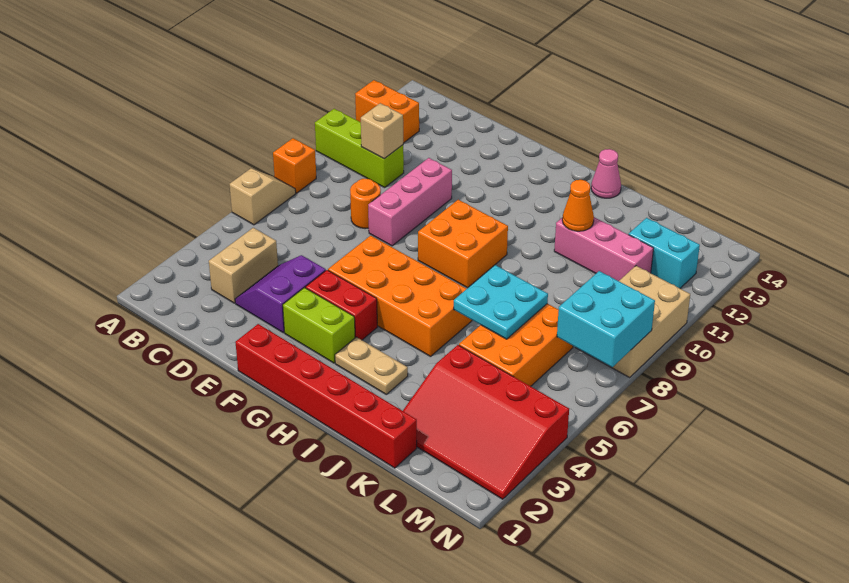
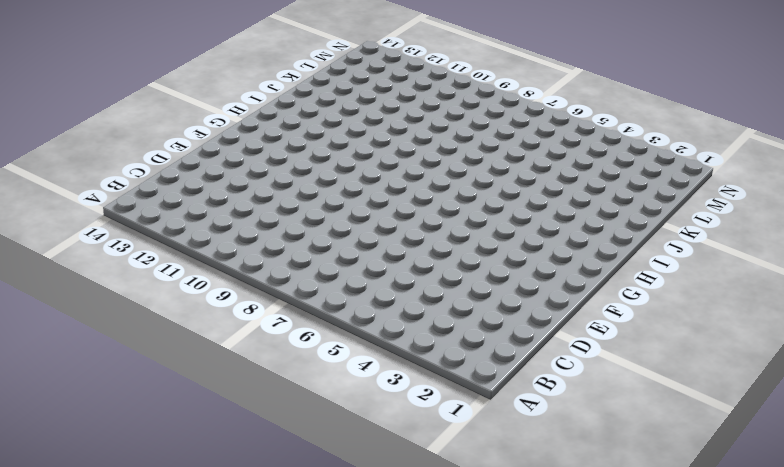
none -> tan 1x2 slope [230,169,296,225]
none -> orange 1x1 brick [273,138,316,193]
none -> lime 1x3 brick [315,109,404,188]

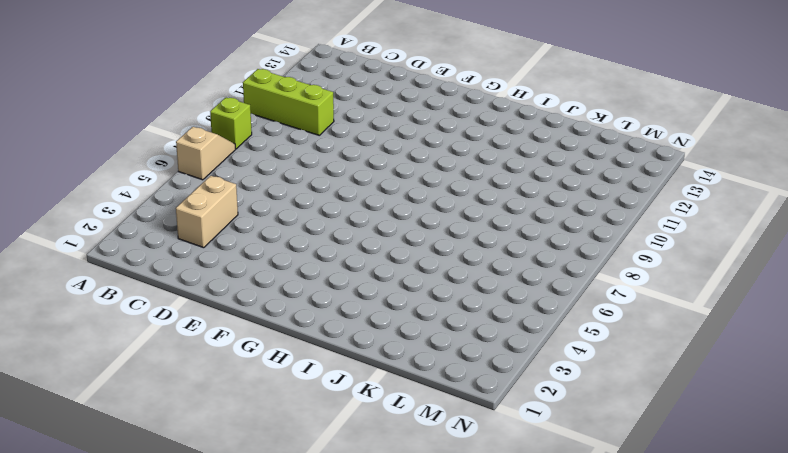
lime 1x1 brick [210,97,252,149] -> orange 1x1 brick [273,138,316,193]
none -> orange 1x2 brick [355,80,419,143]
none -> purple 2x2 slope [235,255,326,333]
none -> orange 1x1 round brick [350,179,381,229]

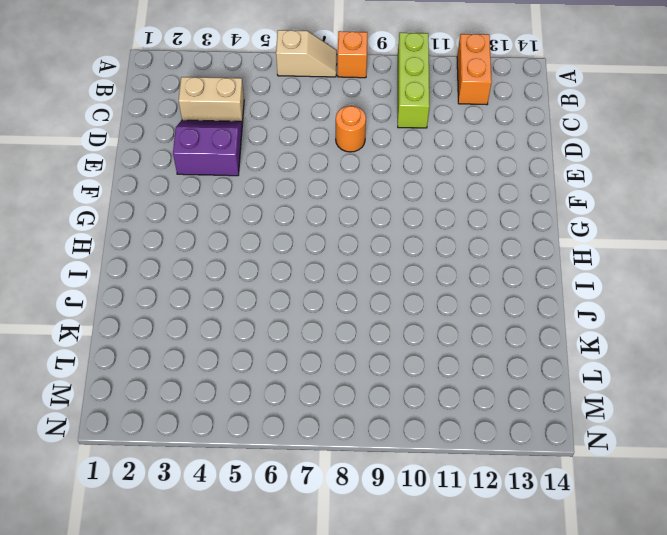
none -> pink 1x3 brick [368,158,452,246]
none -> red 1x6 brick [236,324,417,468]
none -> lime 1x2 brick [283,288,355,363]

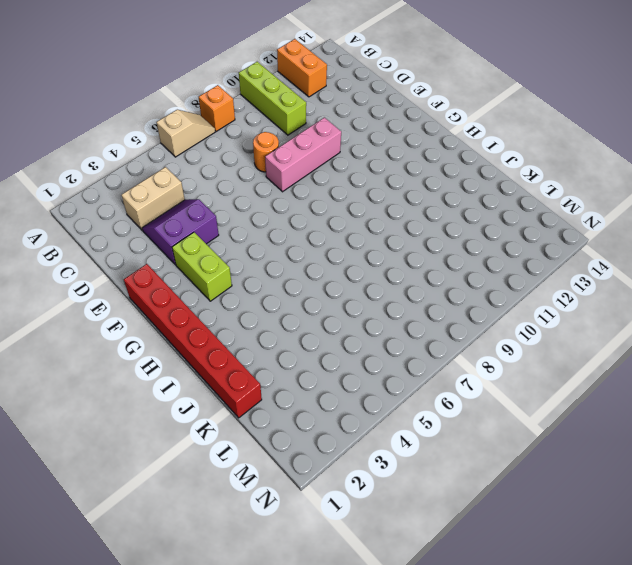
none -> red 1x2 brick [306,270,377,340]
none -> orange 2x4 brick [328,236,472,357]
none -> orange 2x2 brick [418,200,508,288]

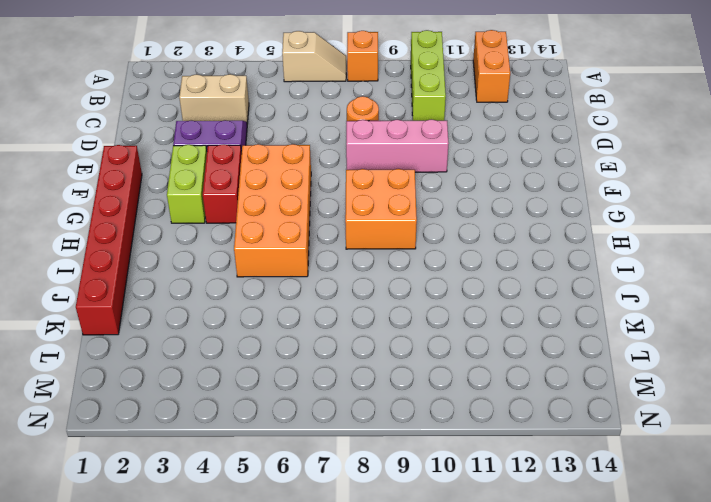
none -> tan 1x2 plate [335,337,408,394]
none -> pink 1x1 cone [591,149,621,198]
none -> pink 1x3 brick [554,217,654,281]

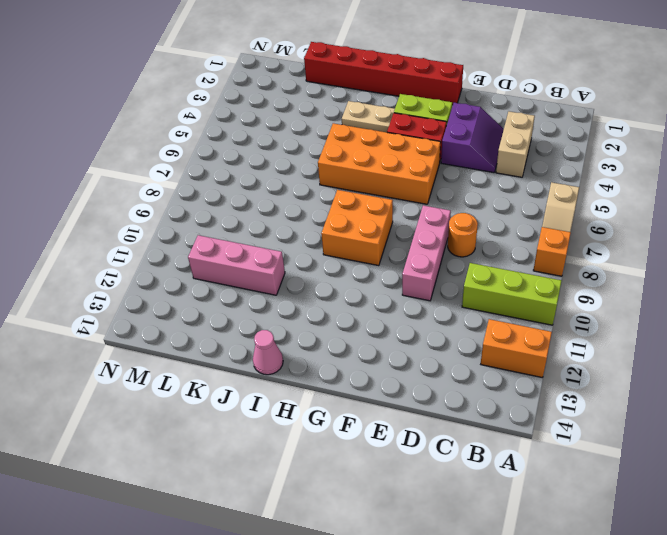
none -> red 3x4 slope [403,345,569,499]
none -> orange 2x3 brick [459,304,573,386]
none -> cyan 1x2 brick [629,218,700,288]

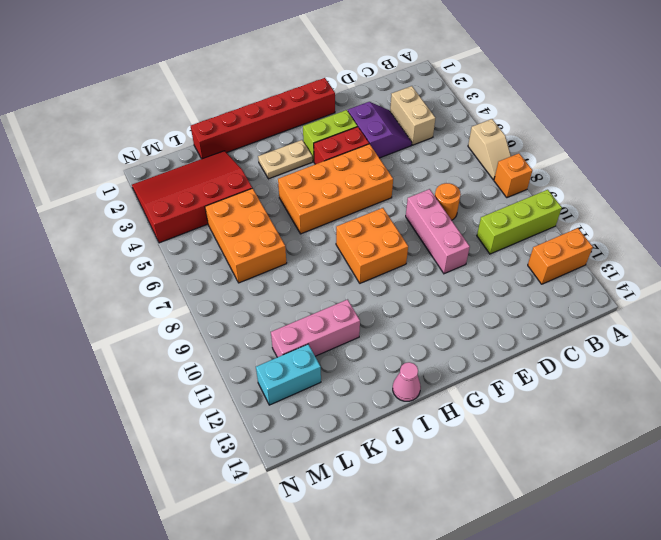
none -> tan 2x3 brick [577,266,690,377]
none -> tan 1x1 brick [361,103,403,159]
none -> cyan 2x2 plate [454,265,548,339]

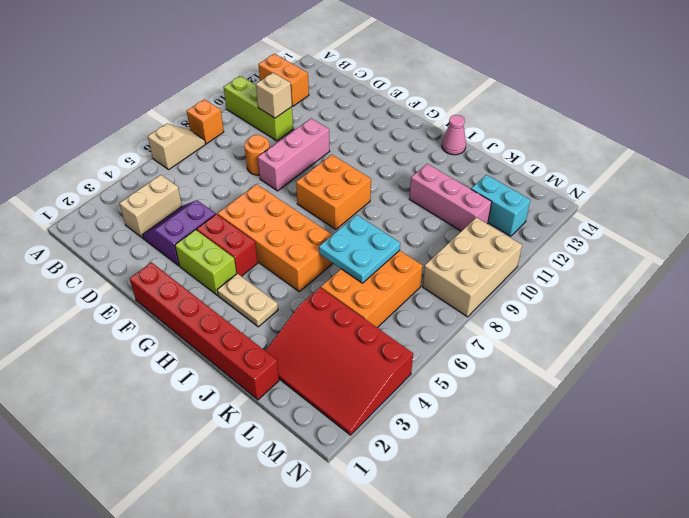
none -> orange 1x1 cone [562,180,594,231]
none -> cyan 2x2 brick [557,271,655,367]

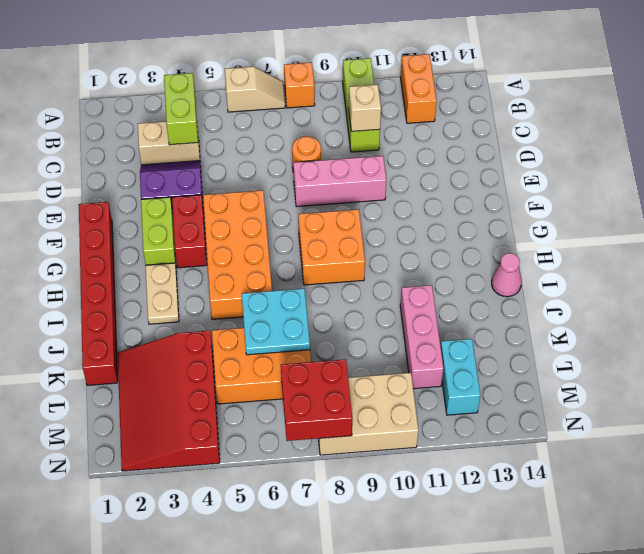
lime 1x2 brick [164,73,198,145] -> none
red 2x2 brick [281,359,352,441] -> cyan 2x2 brick [557,271,655,367]
none -> orange 1x1 cone [562,180,594,231]

